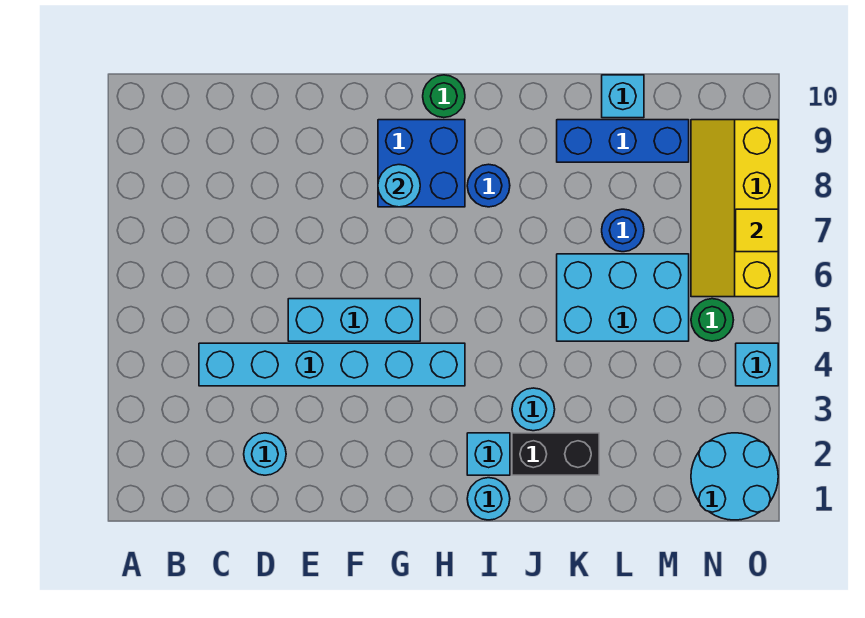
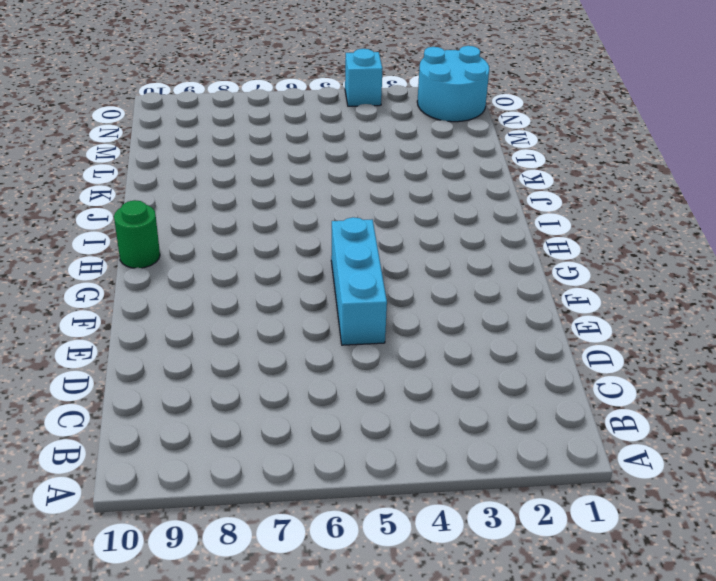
none -> cyan 1x6 brick [199,343,465,386]
none -> cyan 1x1 round brick [244,433,286,475]
none -> blue 2x2 brick [378,120,465,207]

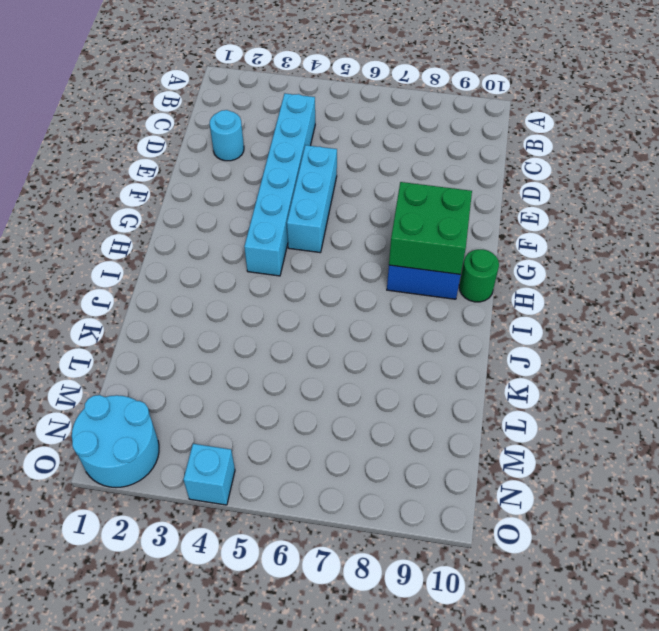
green 2x2 brick [389,182,472,274] -> cyan 1x1 round brick [378,165,420,207]
none -> cyan 1x1 round brick [467,478,510,520]
none -> cyan 1x1 brick [467,433,510,475]
none -> blue 1x1 round brick [467,164,510,207]

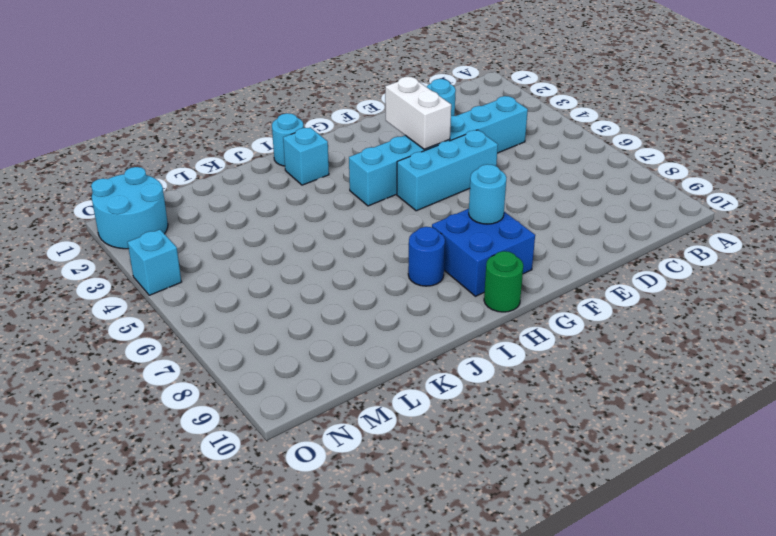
white 1x2 brick [385,77,451,149] -> none
none -> black 1x2 brick [512,433,599,475]
none -> cyan 1x1 round brick [512,388,555,431]
none -> cyan 2x3 brick [557,254,689,341]

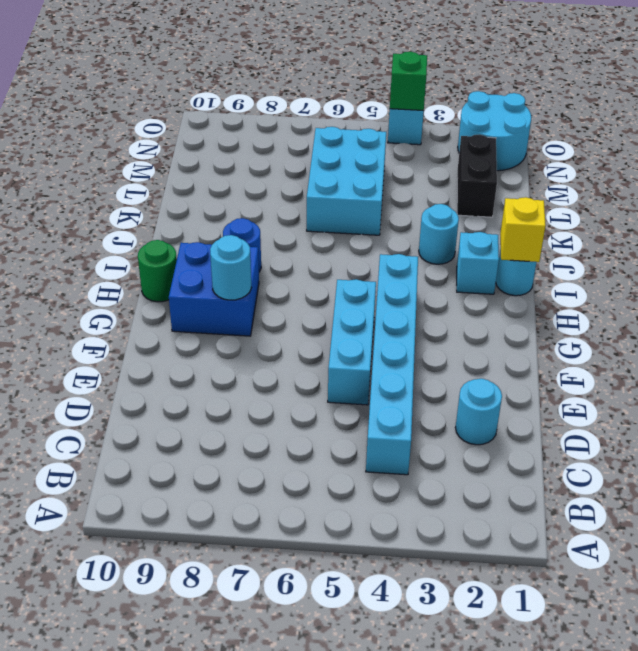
yellow 1x1 brick [500,197,546,262] -> none
black 1x2 brick [457,135,497,217] -> black 1x2 brick moved to [512,433,599,475]
green 1x1 brick [390,52,427,111] -> none
none -> blue 1x3 brick [557,120,689,162]
none -> blue 1x1 round brick [602,209,644,252]
none -> cyan 1x1 brick [602,75,644,118]

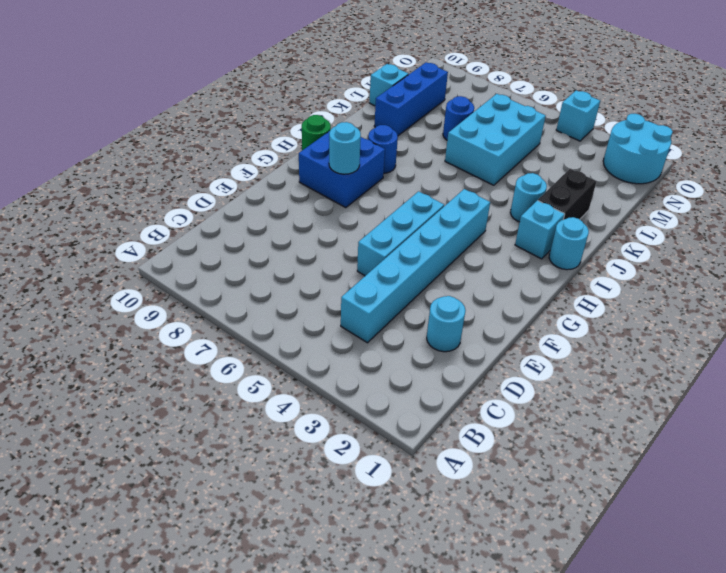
none -> green 1x1 round brick [691,299,733,341]
none -> yellow 2x4 slope [691,120,778,297]
none -> yellow 1x1 tile [736,209,778,252]

